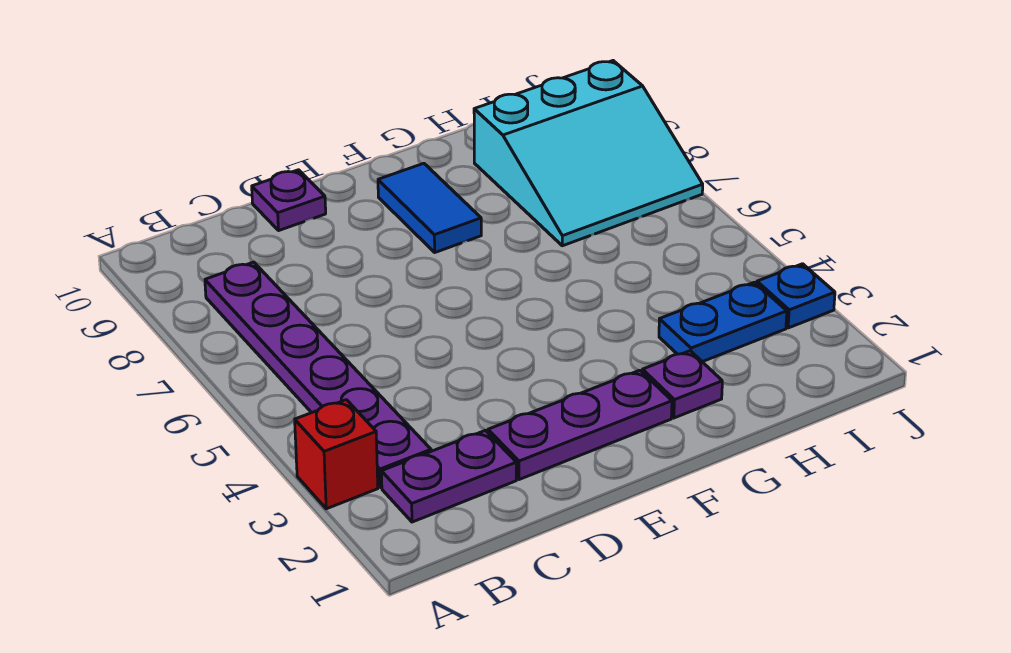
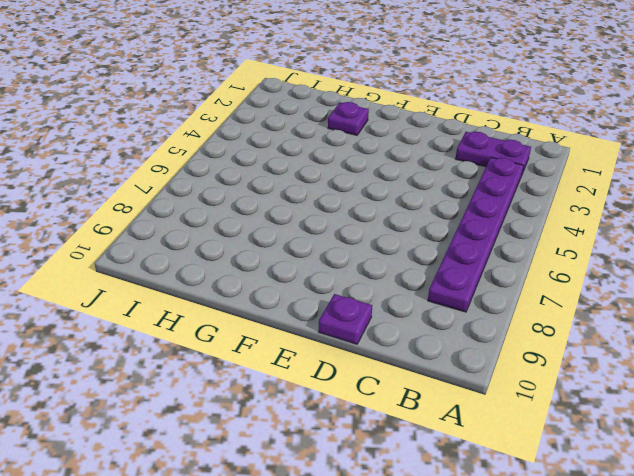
none -> red 1x1 brick [295,400,378,509]
none -> purple 1x3 plate [488,370,672,480]

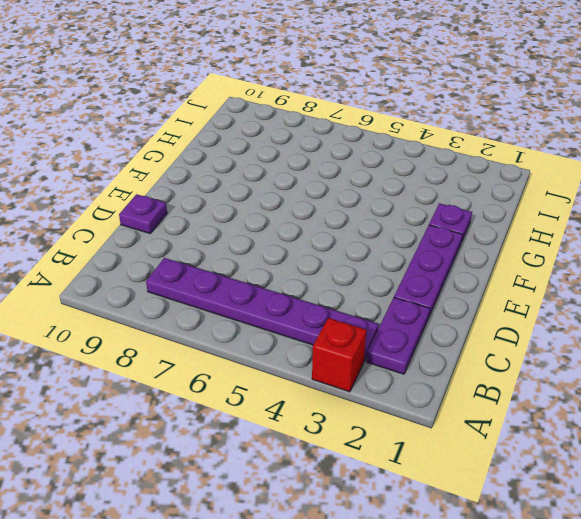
none -> blue 1x2 tile [378,163,481,252]
none -> blue 1x2 plate [659,282,787,362]

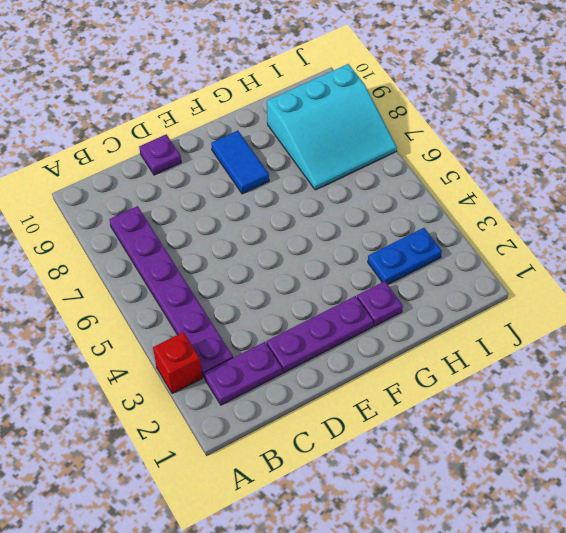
none -> blue 1x1 plate [757,264,835,328]

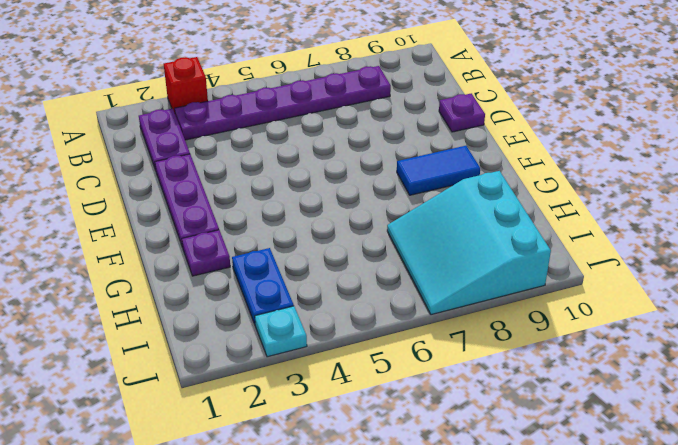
cyan 1x1 plate [255,306,307,357] -> blue 1x1 plate [757,264,835,328]

